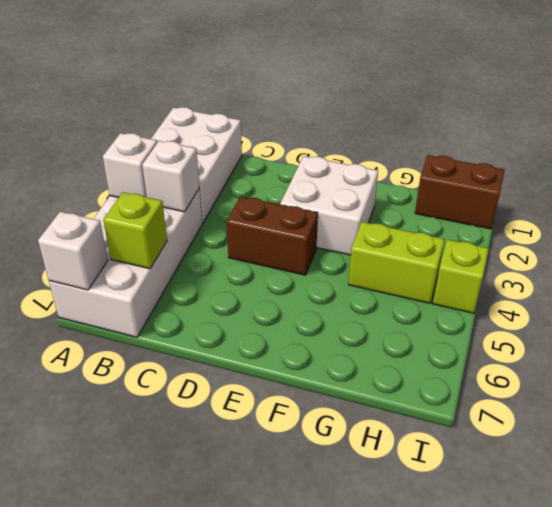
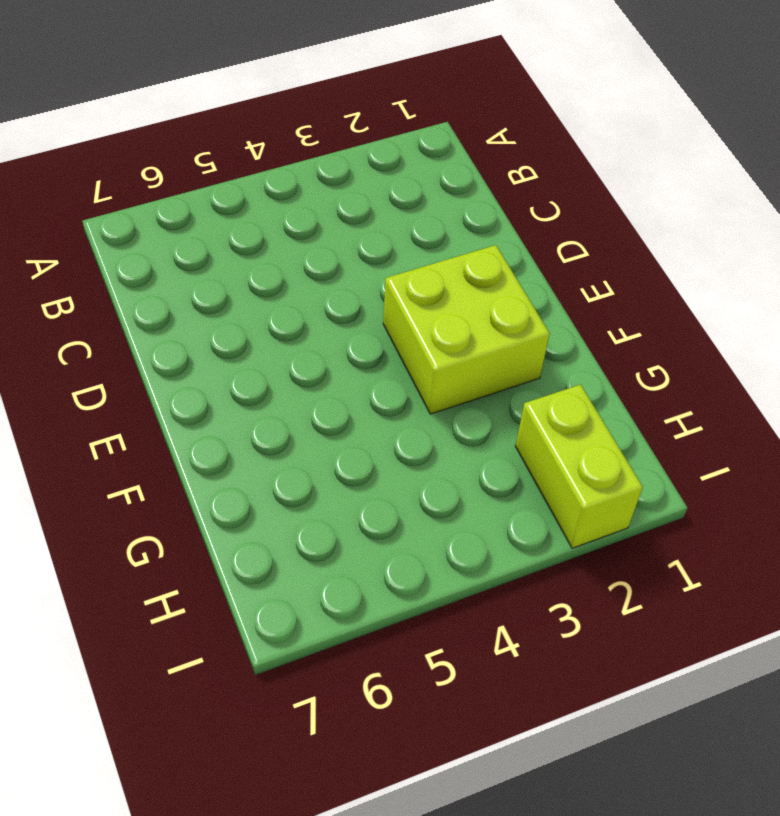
lime 2x2 brick [383,245,550,414] -> white 2x2 brick [280,156,378,255]
lime 1x2 brick [515,385,643,548] -> lime 1x2 brick moved to [348,222,445,303]
none -> white 2x3 brick [151,107,242,223]
none -> white 2x4 brick [49,188,202,337]

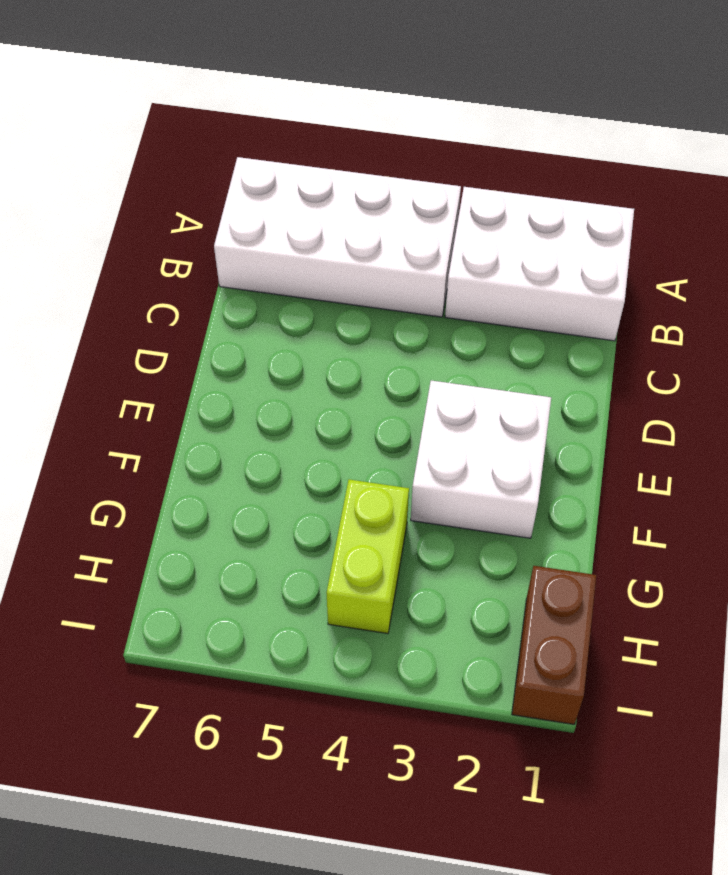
none -> brown 1x2 brick [226,196,318,275]
none -> lime 1x1 brick [433,240,489,313]

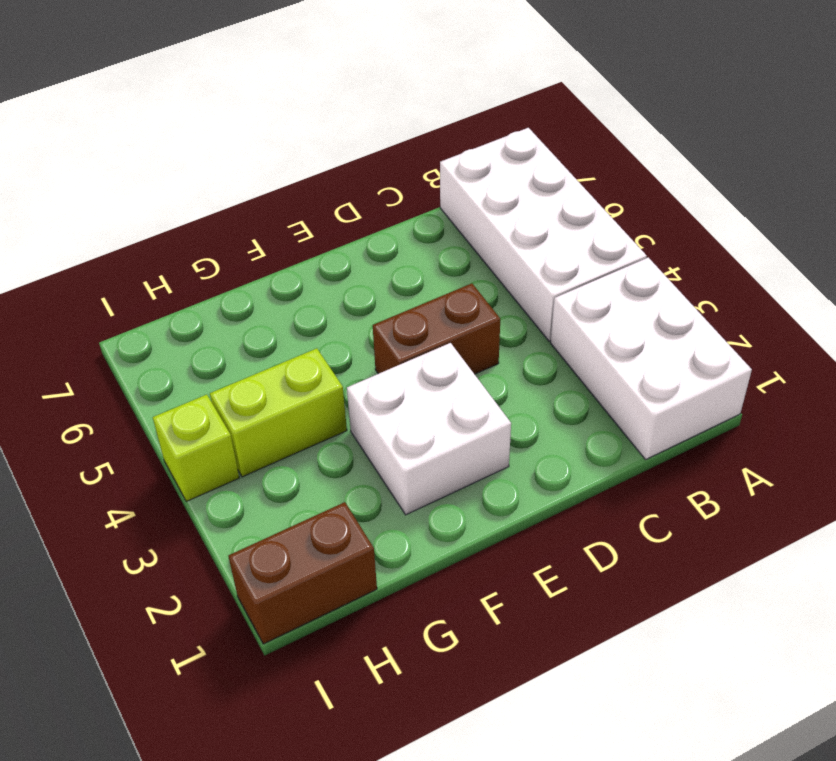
none -> white 1x1 brick [103,133,157,198]
none -> white 1x1 brick [38,212,108,290]

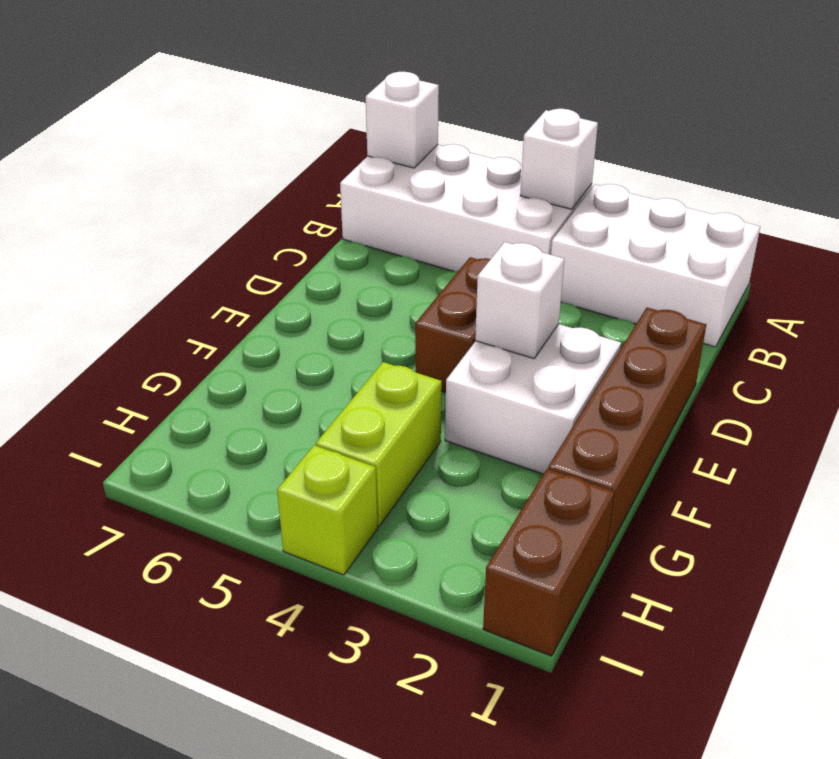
brown 1x4 brick [548,308,706,551] -> none
white 1x1 brick [475,242,564,359] -> white 1x1 brick moved to [142,141,200,212]
none -> lime 1x1 brick [103,192,167,269]

